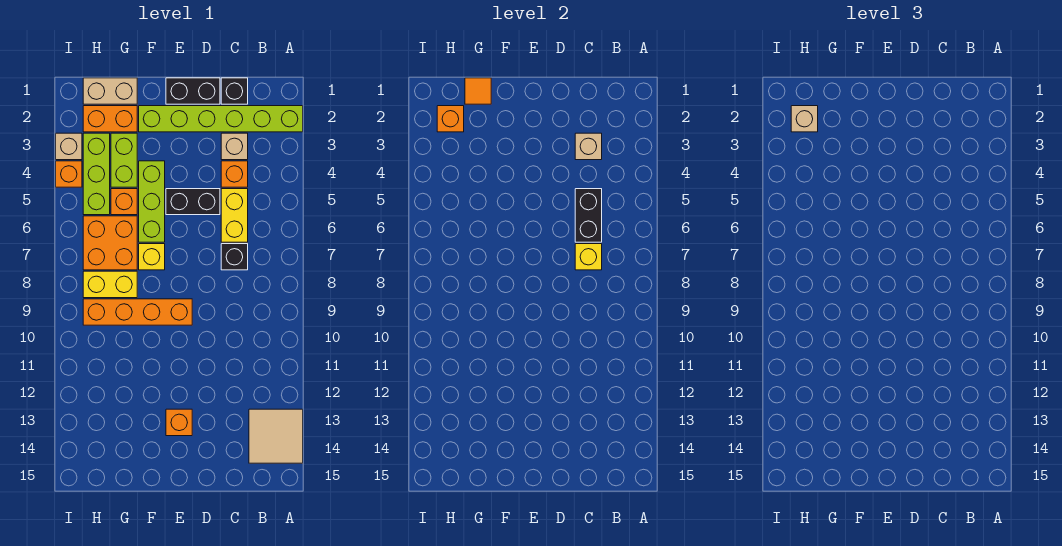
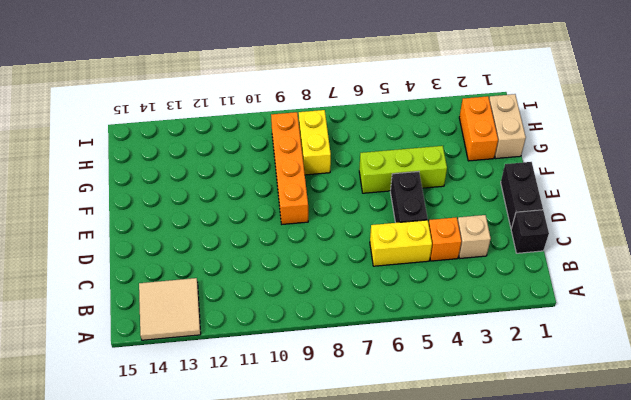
none -> lime 1x6 brick [139,106,303,132]
none -> black 1x1 brick [221,244,248,270]
none -> orange 1x1 brick [166,409,192,436]

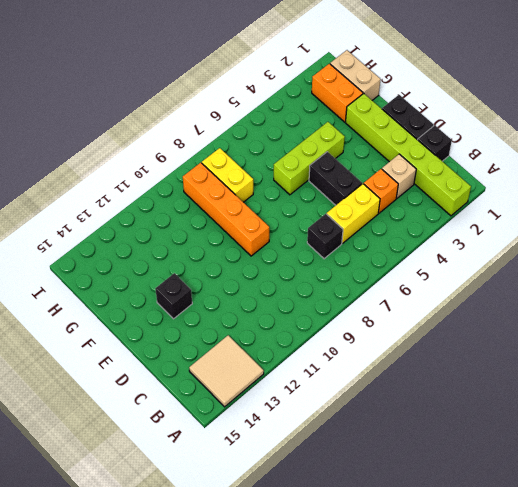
black 1x1 brick [155,273,192,319] -> orange 1x1 brick [166,409,192,436]
none -> yellow 1x1 brick [139,244,165,270]
none -> lime 1x2 brick [111,133,137,187]
none -> orange 1x1 brick [111,189,137,215]

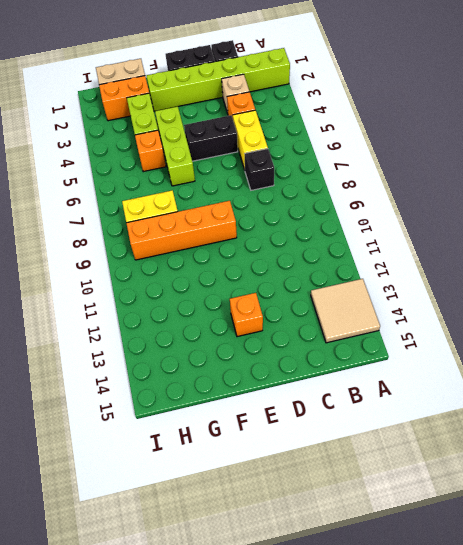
none -> yellow 1x1 brick [139,244,165,270]
none -> orange 2x2 brick [83,216,137,270]
none -> lime 1x3 brick [83,133,110,215]

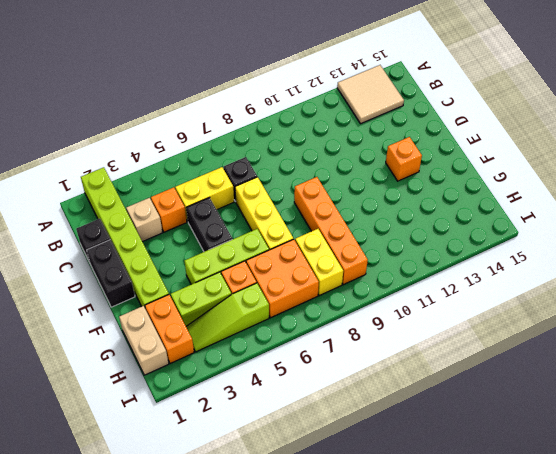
yellow 1x3 brick [235,177,293,250] -> yellow 1x1 brick [139,244,165,270]
lime 1x3 slope [186,283,269,352] -> lime 1x3 brick [83,133,110,215]
none -> tan 1x1 brick [56,133,82,160]
none -> orange 1x1 brick [56,161,82,187]
none -> tan 1x1 brick [575,133,602,160]

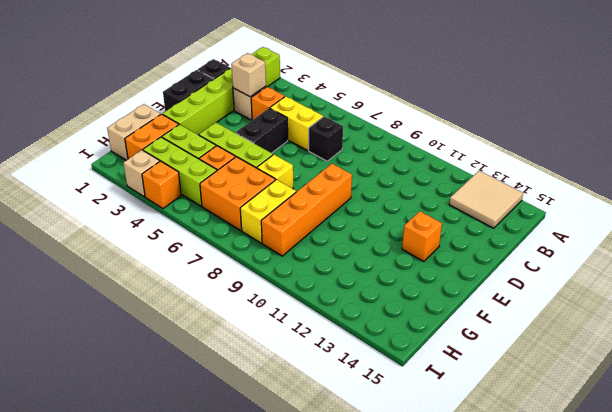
none -> black 1x2 brick [575,189,602,242]
none -> yellow 1x1 brick [575,244,602,270]
none -> orange 1x1 tile [465,78,491,104]

